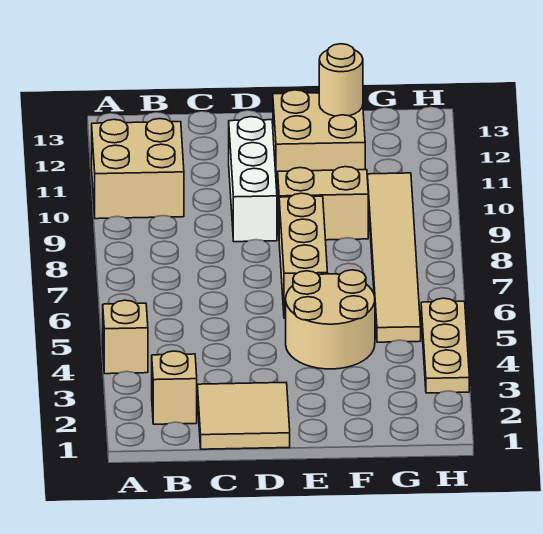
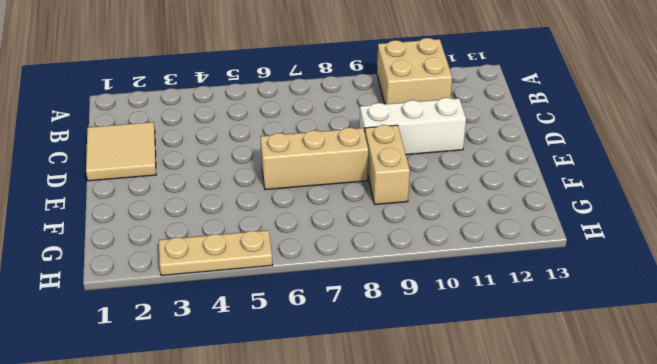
none -> tan 1x1 brick [103,300,148,374]
none -> tan 1x1 brick [152,351,197,424]
none -> tan 2x2 round brick [286,270,375,369]

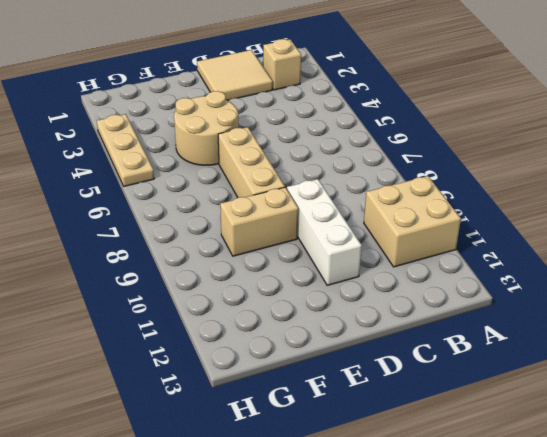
none -> tan 1x1 brick [103,300,148,374]
none -> tan 2x2 brick [273,90,365,189]
none -> tan 1x6 tile [367,173,421,342]

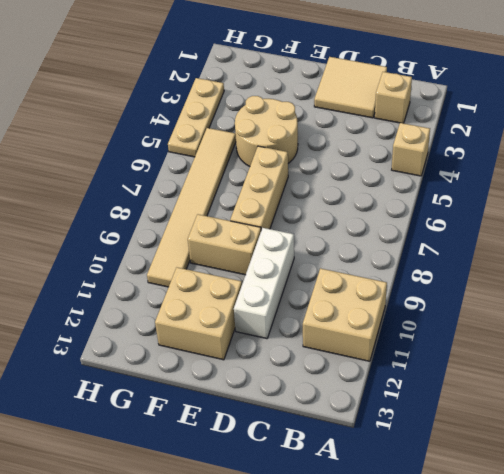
none -> tan 1x1 round brick [319,44,363,116]

